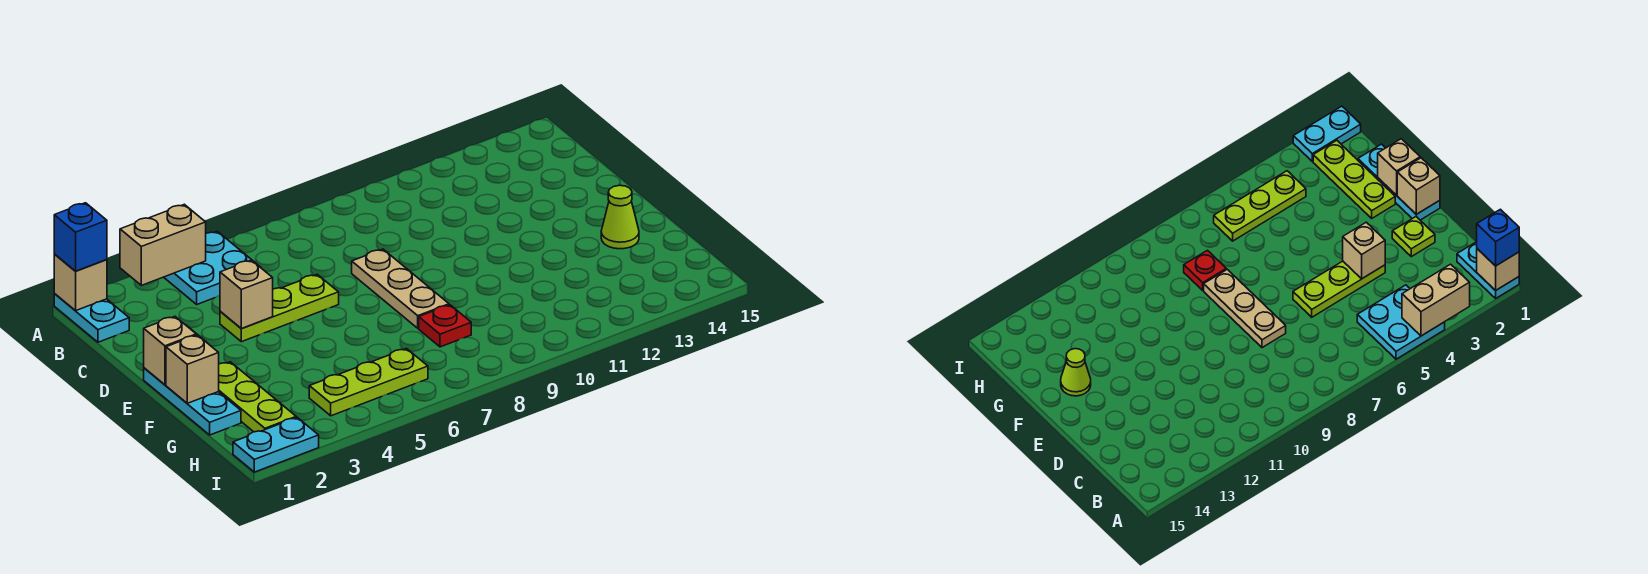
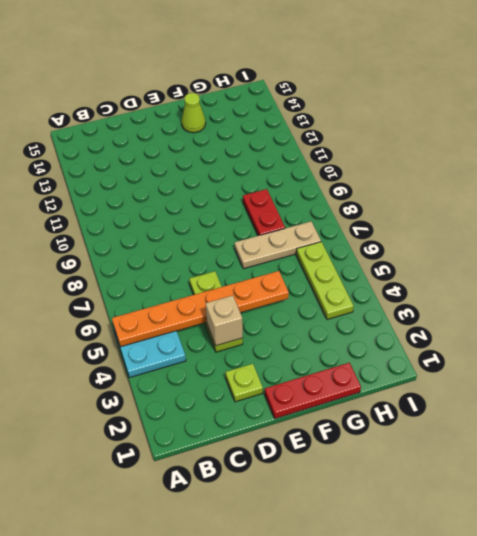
orange 1x6 plate [112,271,289,347] -> none
red 1x3 plate [265,363,361,419] -> cyan 1x3 plate [144,368,241,435]
tan 1x3 plate [235,221,321,269] -> tan 1x3 plate moved to [352,249,449,328]
red 1x2 plate [243,189,285,236] -> red 1x1 plate [419,305,471,347]
none -> cyan 1x2 plate [54,294,129,342]
none -> lime 1x3 plate [219,362,296,432]
none -> cyan 1x2 plate [233,417,319,472]

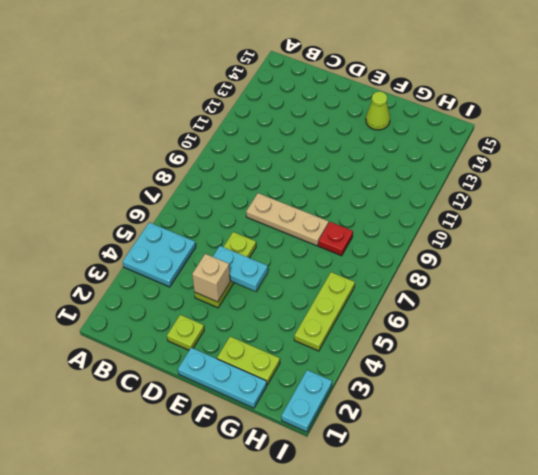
cyan 1x2 plate [213,246,268,291] -> cyan 1x2 plate moved to [54,294,129,342]
lime 1x2 plate [217,337,280,385] -> lime 1x3 plate [219,362,296,432]
none -> tan 1x1 brick [54,254,107,310]
none -> tan 1x2 brick [120,204,206,285]
none -> tan 1x1 brick [144,316,196,385]

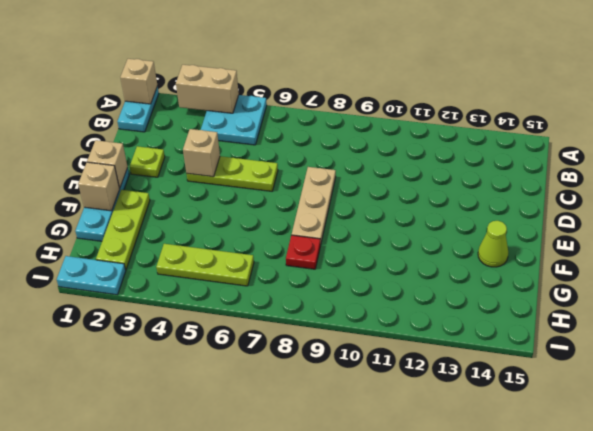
none -> blue 1x1 brick [54,203,107,271]

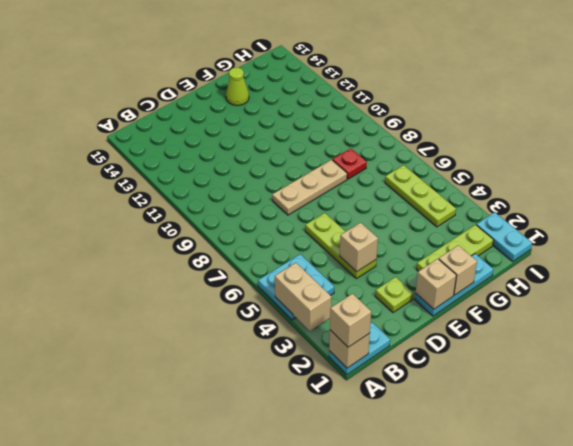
tan 1x1 brick [330,294,371,347] -> blue 1x1 brick [54,203,107,271]

